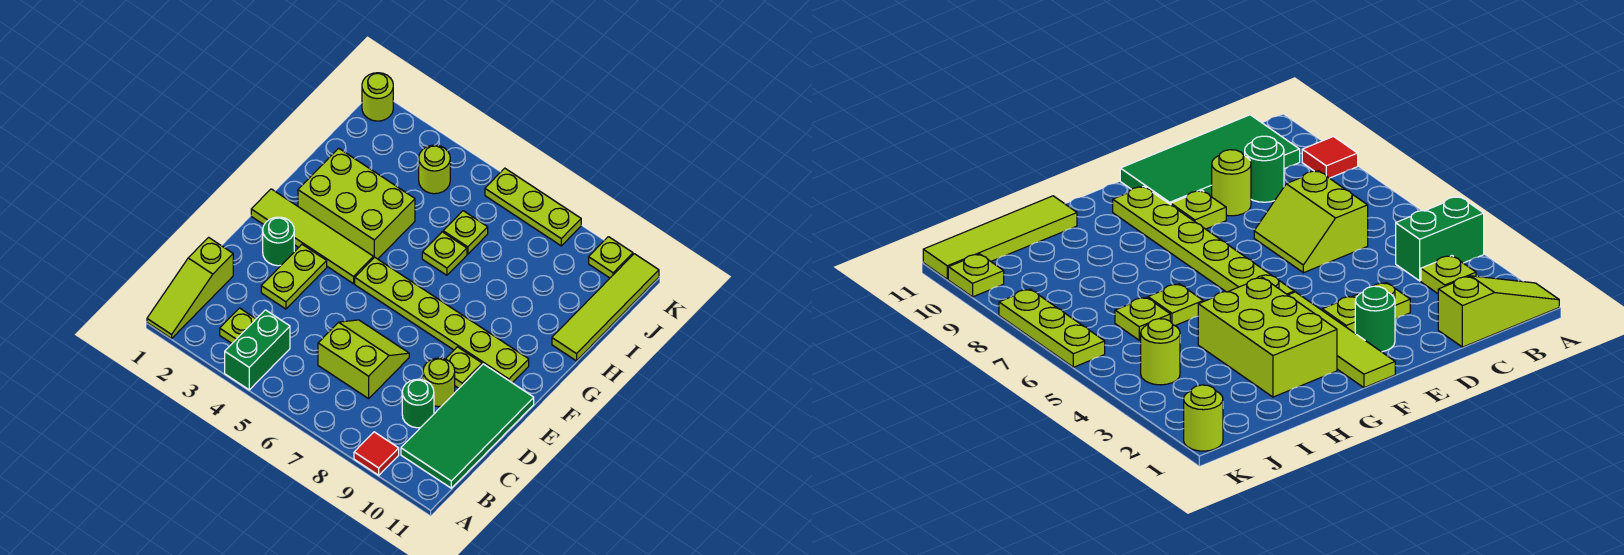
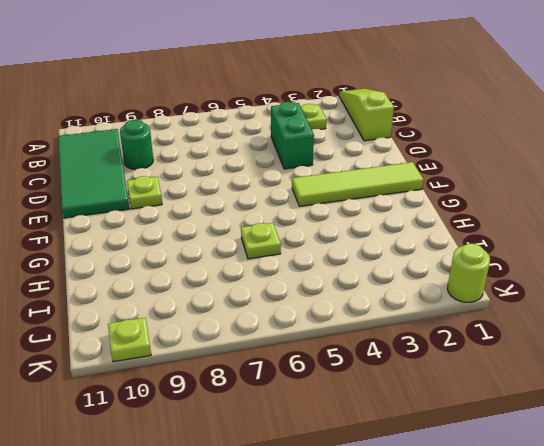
green 1x2 brick [271,102,314,169] -> green 1x2 brick moved to [225,310,290,390]
none -> red 1x1 tile [354,432,399,475]
none -> lime 2x2 slope [318,320,409,399]
none -> lime 1x2 plate [261,245,327,309]

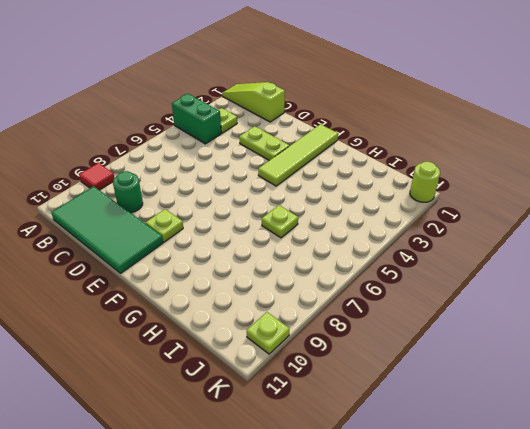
none -> lime 2x2 slope [318,320,409,399]
none -> lime 1x1 round brick [423,358,455,407]
none -> green 1x1 round brick [263,217,294,266]

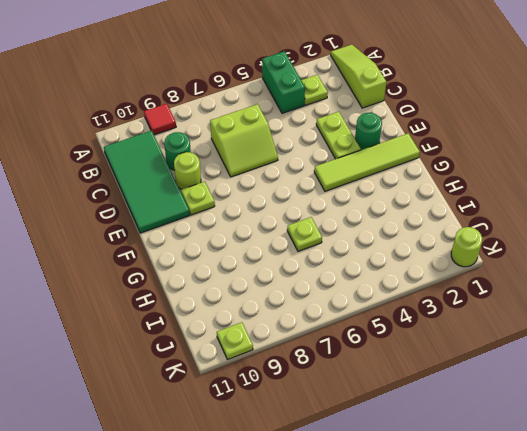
none -> lime 1x6 plate [355,257,529,383]
none -> lime 2x3 brick [298,148,415,259]
none -> lime 1x4 tile [552,254,659,361]

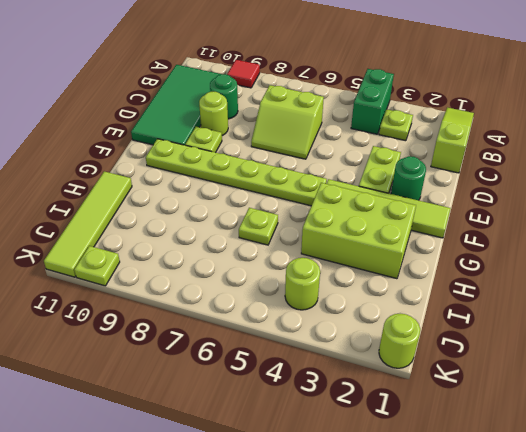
none -> lime 1x1 plate [443,211,488,254]
none -> lime 1x3 plate [485,168,581,246]

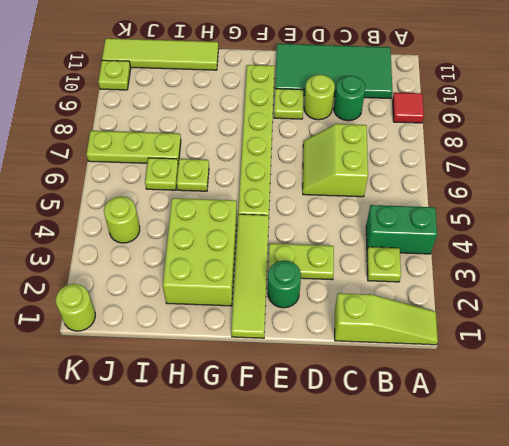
lime 1x3 plate [86,131,181,164] -> lime 1x3 plate turned to [485,168,581,246]

